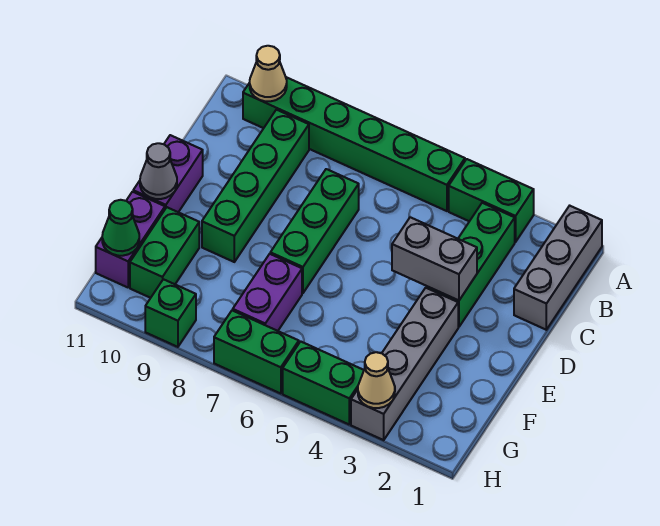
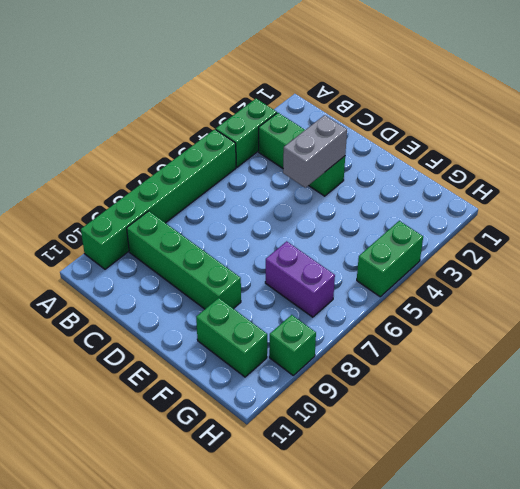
none -> grey 1x3 brick [514,206,602,330]
none -> green 1x3 brick [270,169,359,293]
none -> purple 1x2 brick [133,135,203,212]

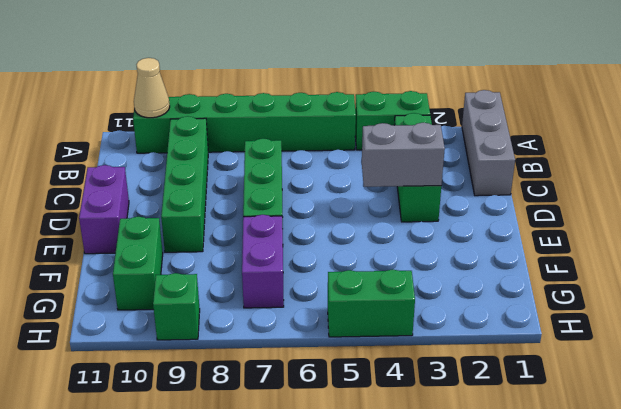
none -> grey 1x4 brick [351,288,458,440]
none -> purple 1x2 brick [96,192,165,287]
none -> green 1x2 brick [214,310,299,394]

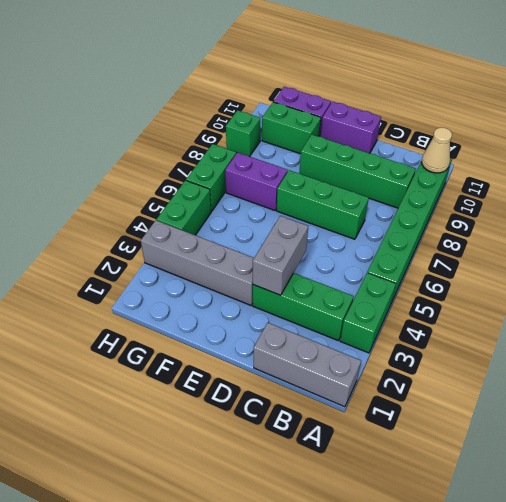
none -> grey 1x1 cone [140,143,177,199]
none -> green 1x1 cone [102,200,139,256]
none -> tan 1x1 cone [358,352,395,408]

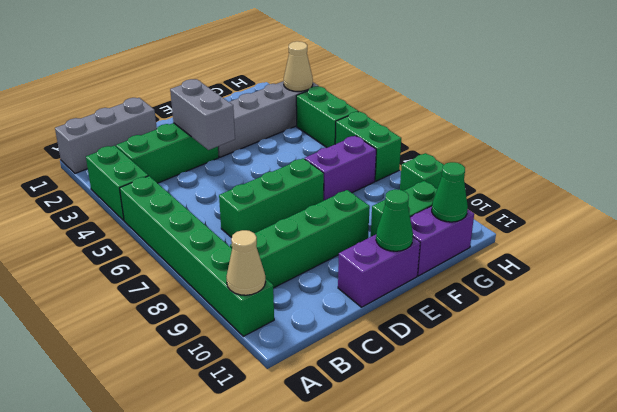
green 1x1 cone [376,189,413,251] -> grey 1x1 cone [140,143,177,199]

